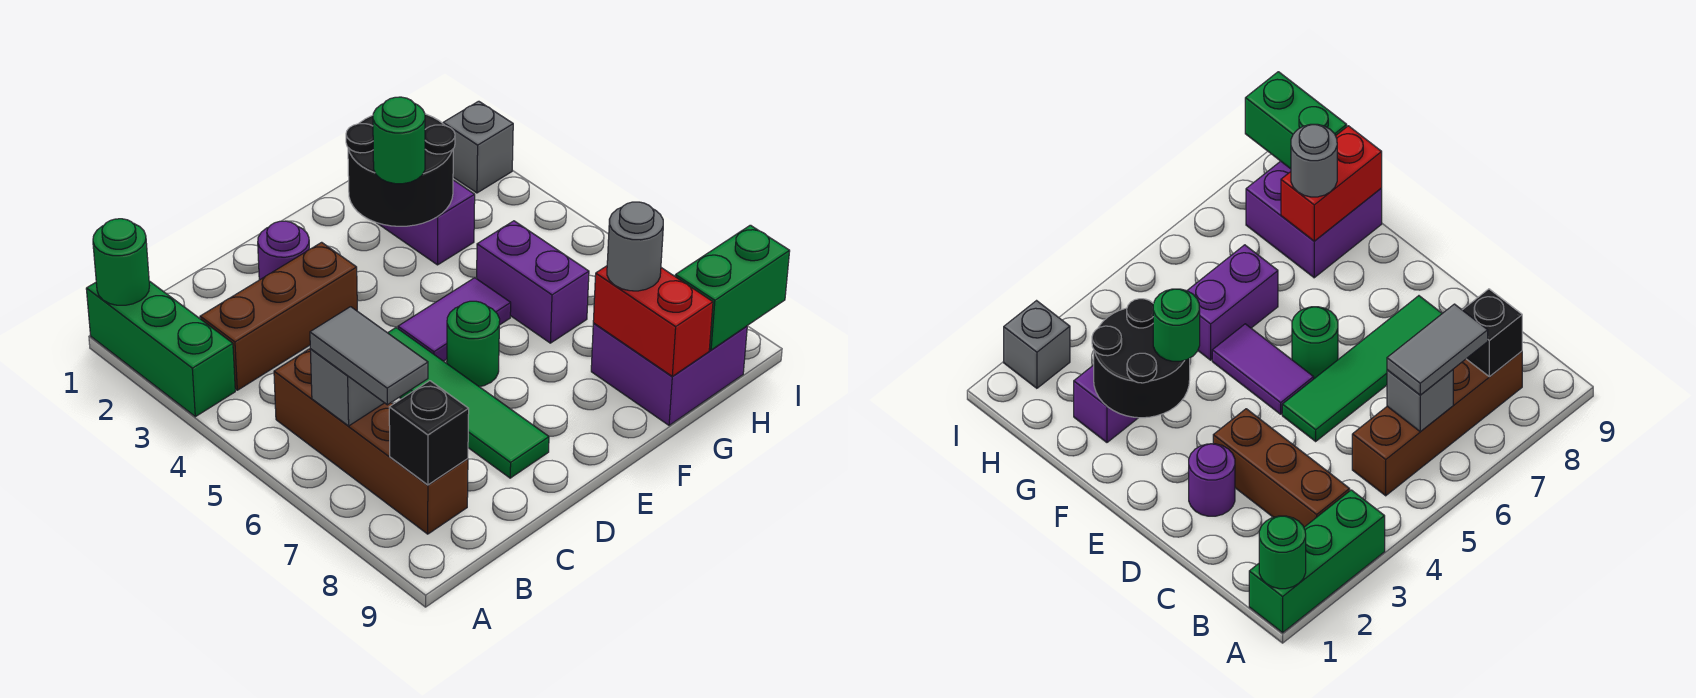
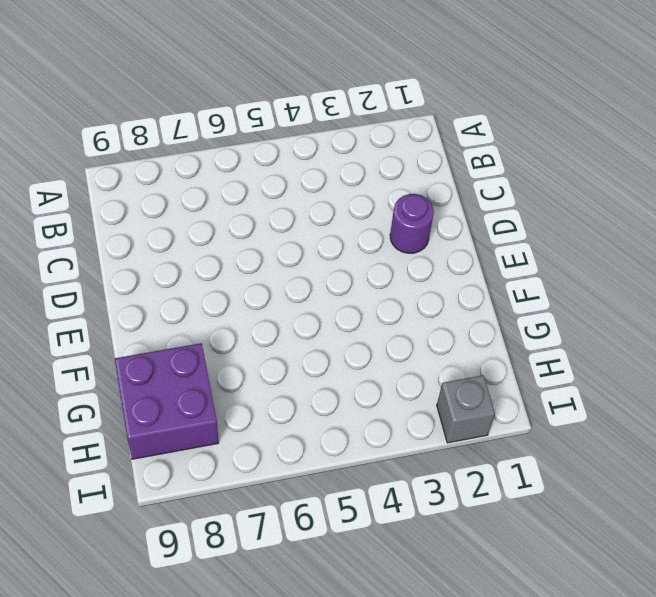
none -> green 1x3 brick [86,281,235,417]
none -> brown 1x3 brick [200,242,357,390]
none -> brown 1x4 brick [274,349,468,534]

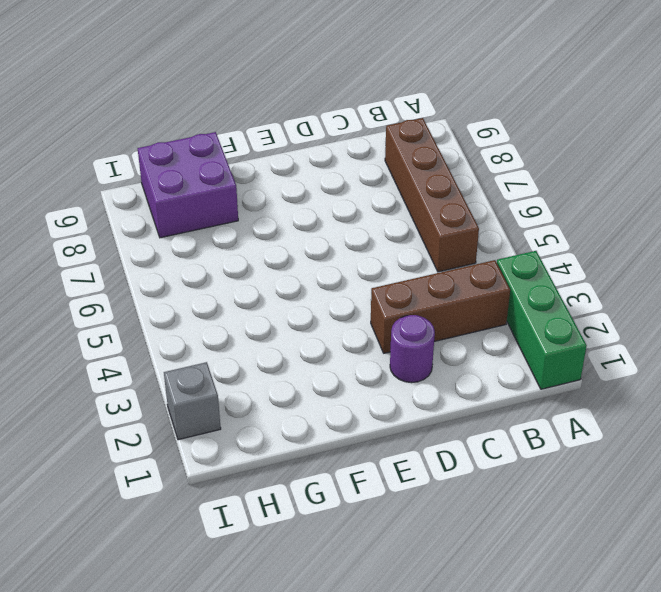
none -> green 1x4 tile [388,328,549,478]
none -> purple 1x2 tile [398,278,511,361]
none -> green 1x1 round brick [447,301,500,387]

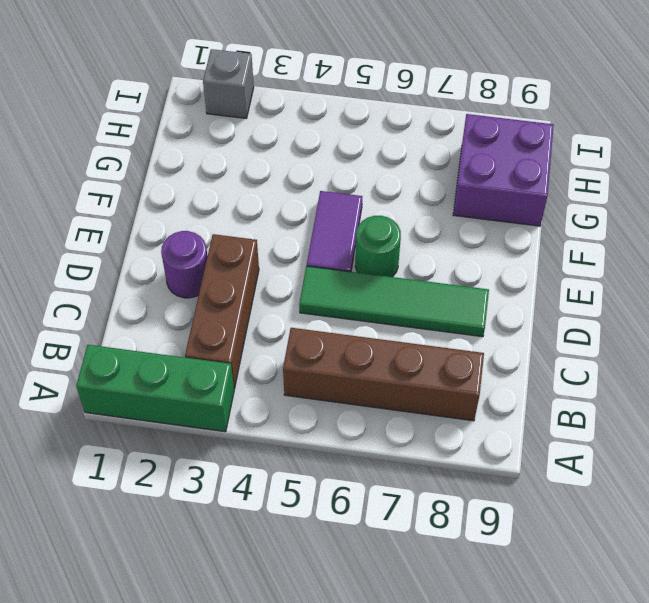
none -> purple 1x2 brick [378,180,475,265]
none -> purple 1x2 brick [477,221,589,343]
none -> green 1x1 round brick [93,219,149,305]

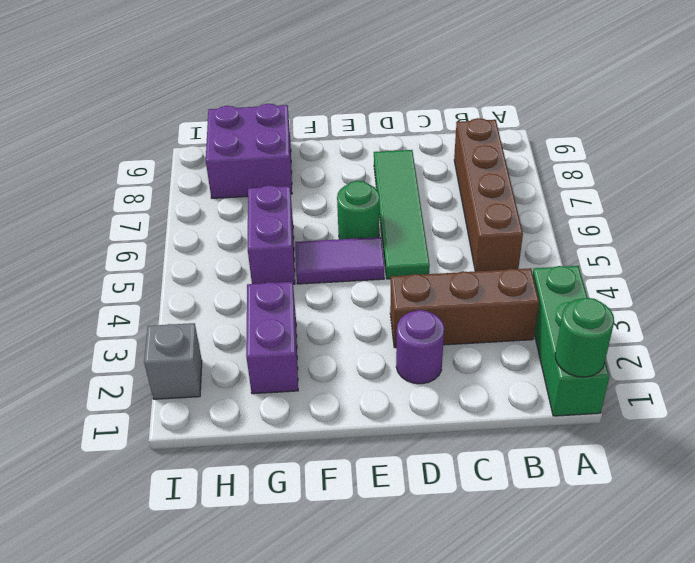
none -> grey 1x1 brick [310,349,384,426]
none -> black 1x1 brick [389,381,469,485]
none -> black 2x2 round brick [346,114,455,226]

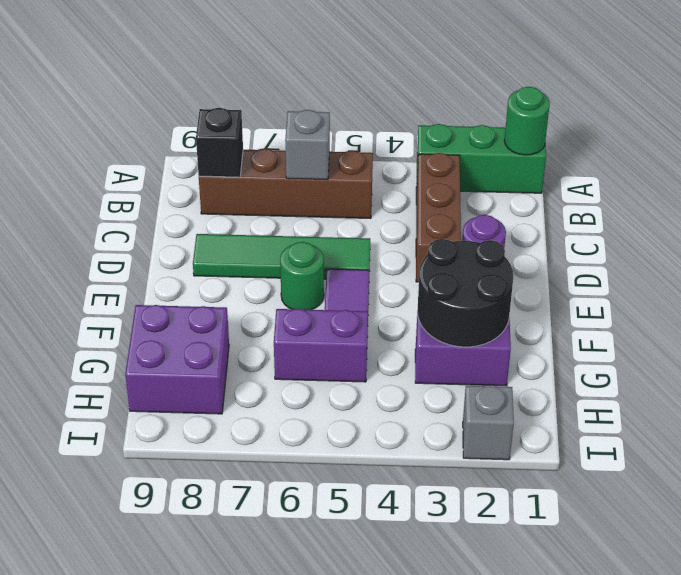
none -> red 1x2 brick [593,266,713,377]
none -> green 1x2 brick [675,225,790,350]
none -> grey 1x2 tile [310,307,428,405]

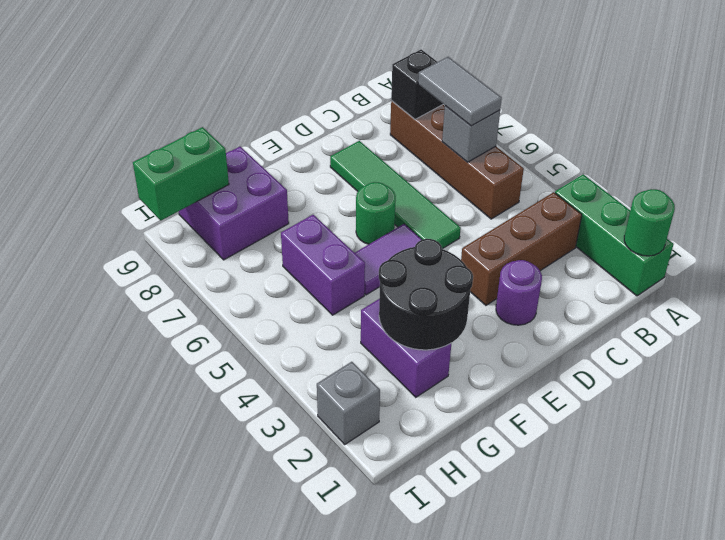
none -> red 1x2 brick [593,266,713,377]
none -> green 1x1 round brick [373,97,425,184]
none -> grey 1x1 round brick [607,202,663,291]

